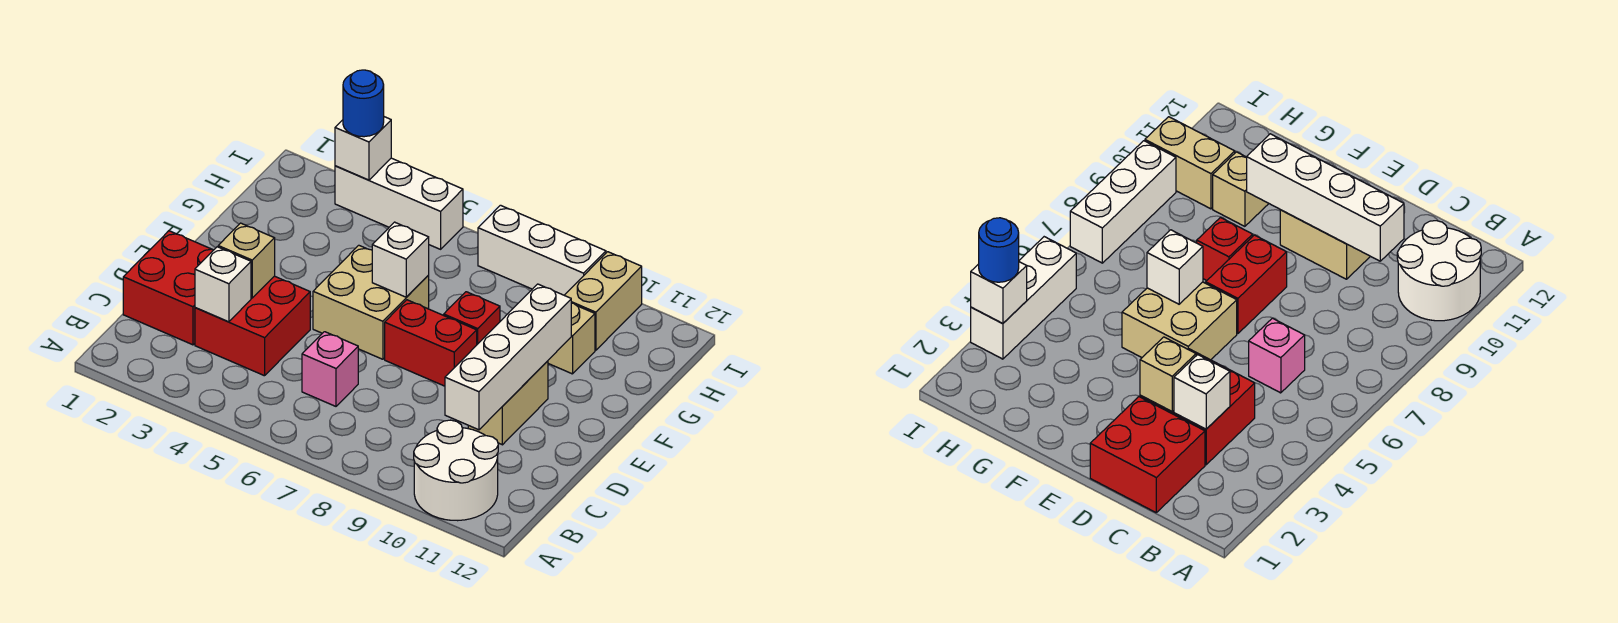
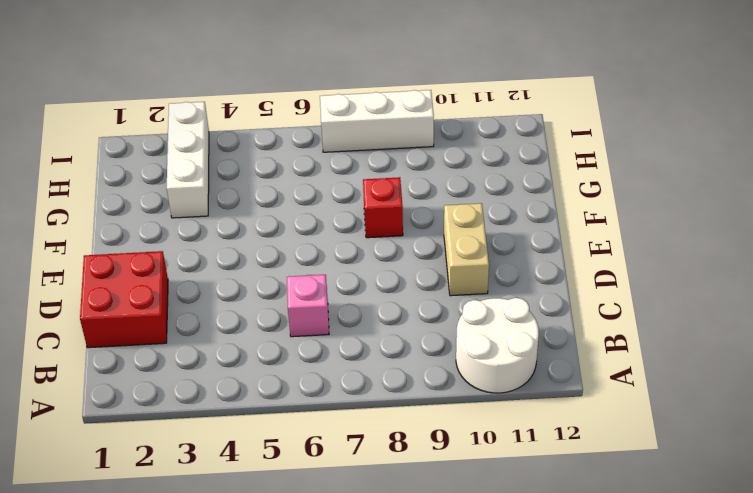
white 1x3 brick [167,102,209,218] -> white 1x3 brick turned to [335,158,463,249]
none -> red 2x2 brick [195,276,310,376]
none -> tan 2x2 brick [313,245,429,359]
none -> red 1x2 brick [385,300,477,386]

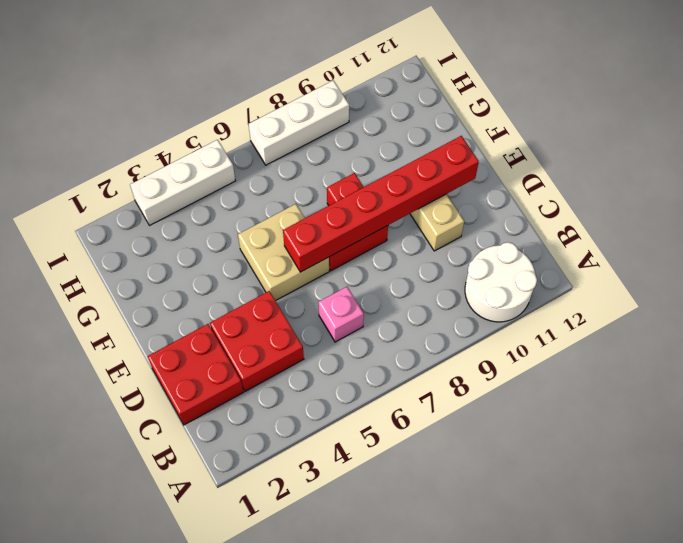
red 1x6 brick [283,136,479,272] -> white 1x4 brick [445,284,571,430]
none -> tan 1x1 brick [548,303,595,374]
none -> tan 1x2 brick [564,252,642,350]
none -> white 1x1 brick [195,247,251,322]

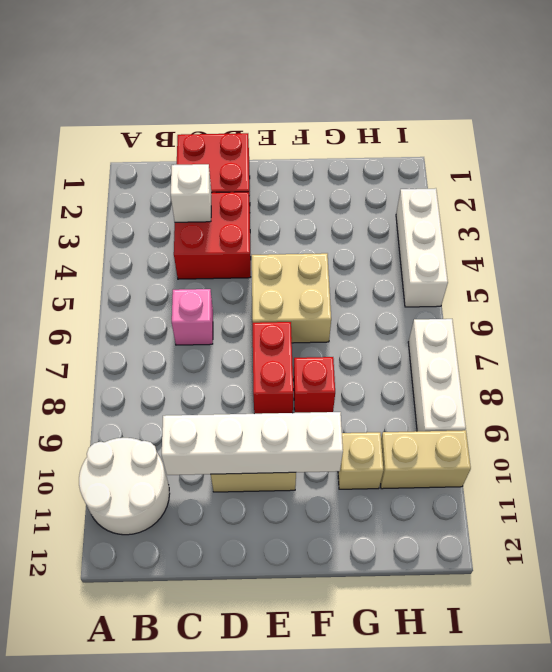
none -> tan 1x1 brick [218,223,275,298]
none -> white 1x1 brick [372,222,429,297]
none -> white 1x1 brick [335,117,391,180]

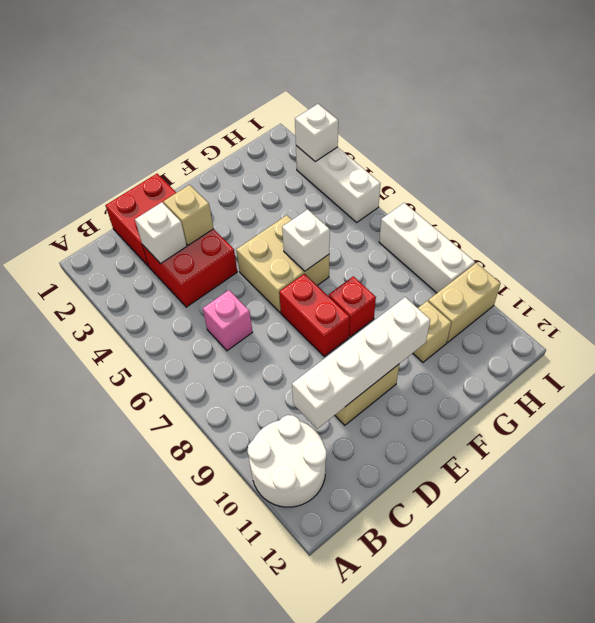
none -> blue 1x1 round brick [343,70,384,137]

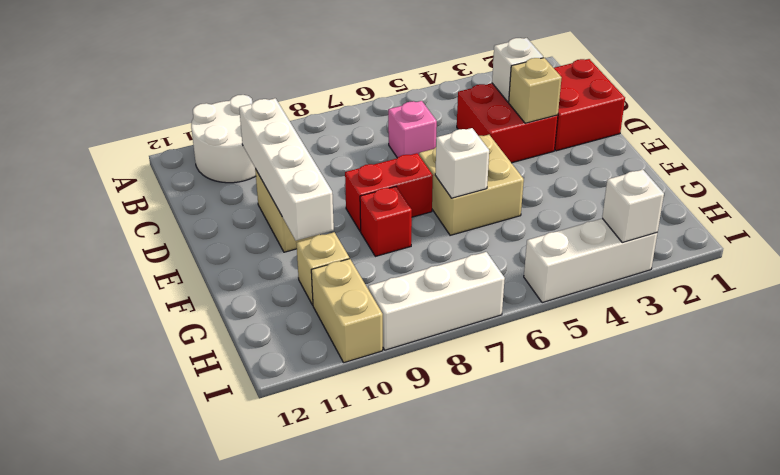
none -> blue 1x1 round brick [343,70,384,137]

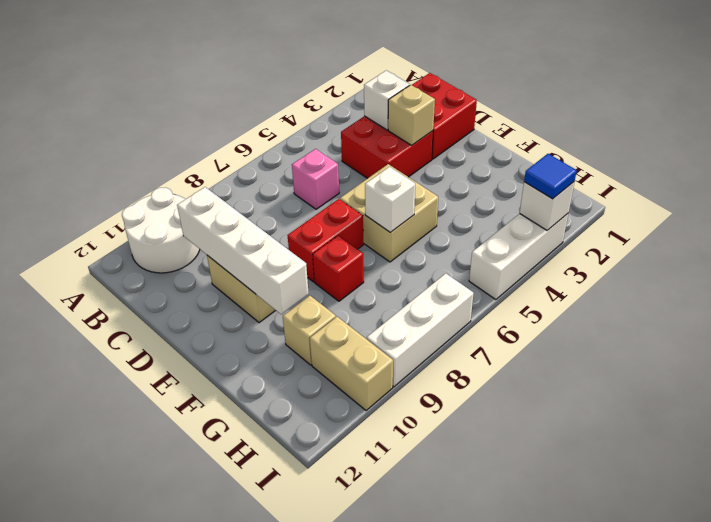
blue 1x1 tile [524,154,577,199] -> blue 1x1 round brick [343,70,384,137]

